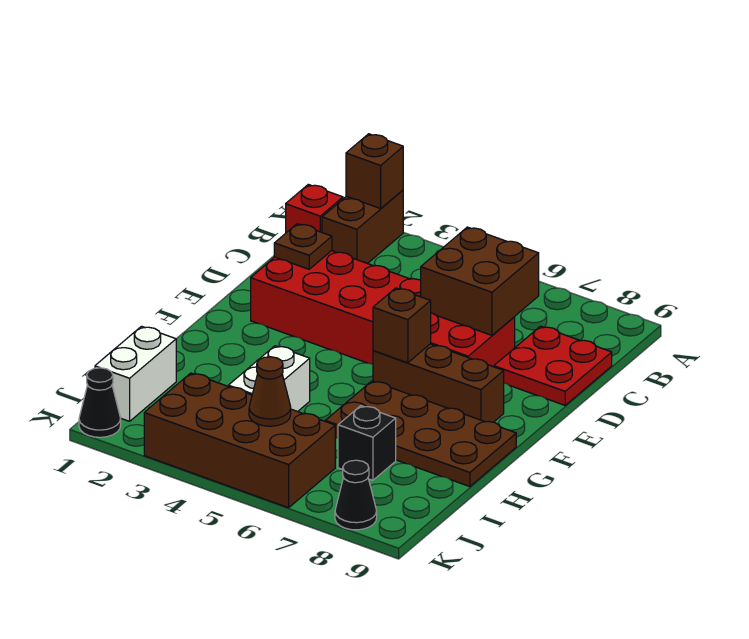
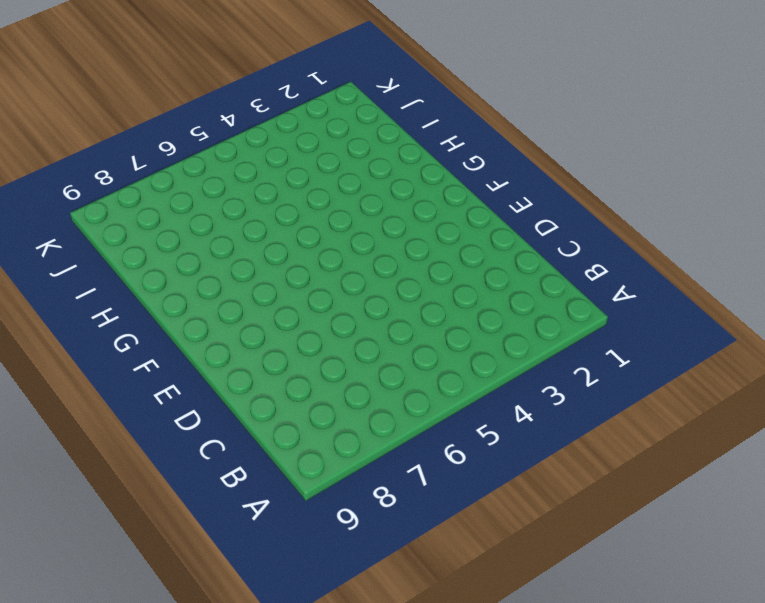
none -> brown 1x2 brick [322,190,403,264]
none -> red 1x1 brick [286,184,343,233]
none -> red 2x2 plate [494,326,612,405]

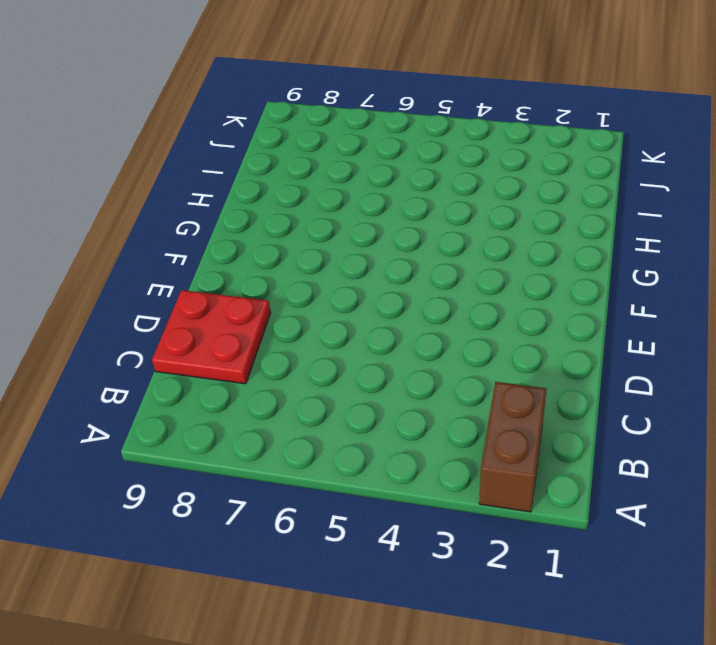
none -> red 1x1 brick [286,184,343,233]
none -> red 2x6 brick [251,251,515,367]
none -> brown 1x3 brick [373,344,504,422]

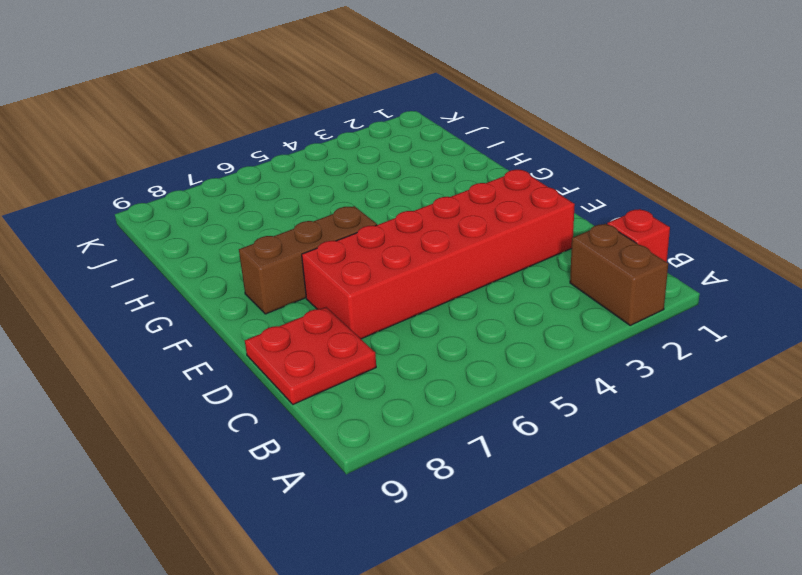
none -> brown 2x4 plate [325,381,516,487]
none -> white 1x2 brick [228,346,310,412]
none -> white 1x2 brick [95,326,176,421]

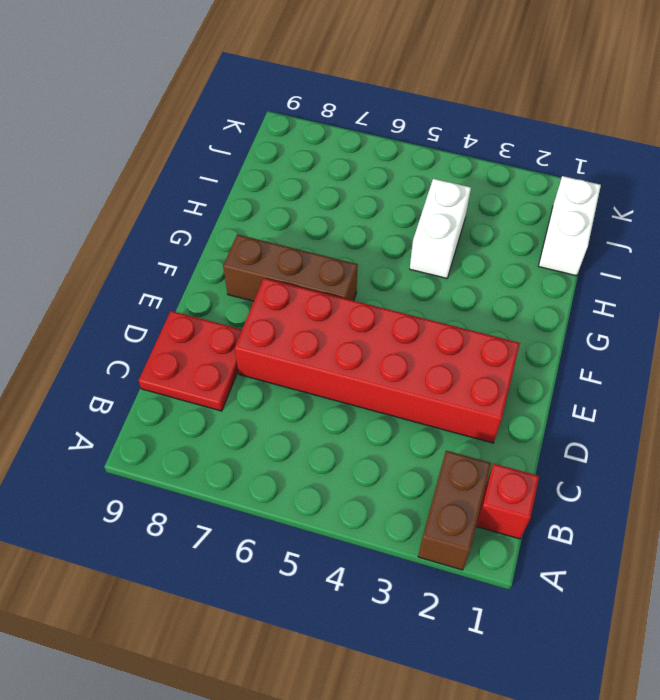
none -> brown 2x4 plate [325,381,516,487]
none -> black 1x1 brick [338,406,396,480]
none -> brown 2x4 brick [144,373,335,508]

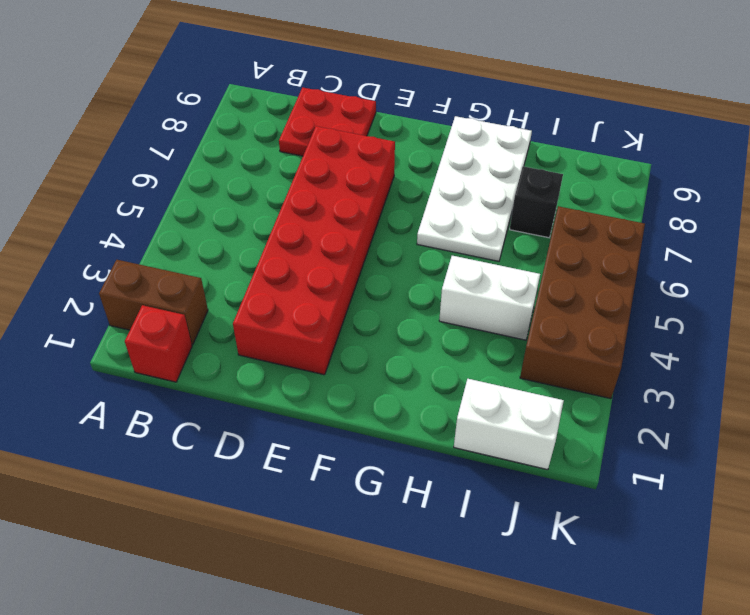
white 2x4 plate [417,116,532,261] -> brown 2x4 plate [325,381,516,487]
none -> brown 1x3 brick [373,344,504,422]
none -> black 1x1 cone [79,368,121,437]
none -> black 1x1 cone [335,460,377,530]

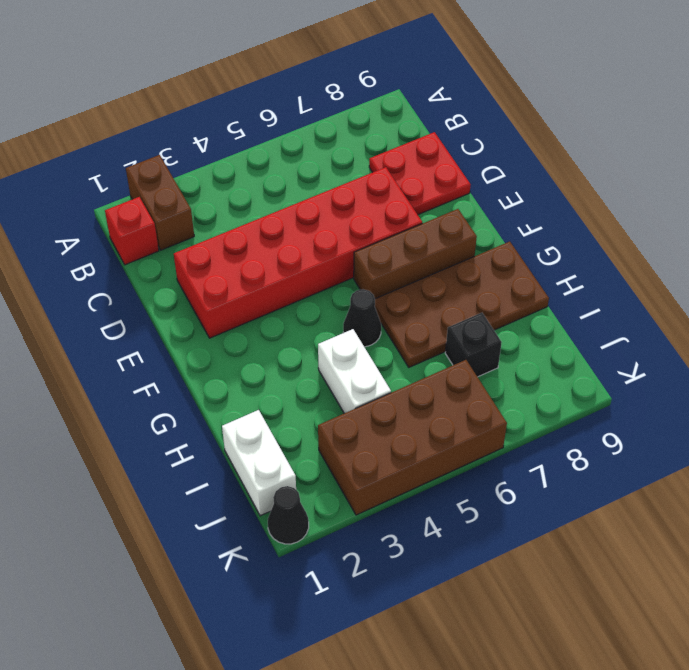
black 1x1 cone [343,289,381,347] -> black 1x1 cone moved to [335,460,377,530]
none -> brown 1x1 brick [346,134,403,209]
none -> brown 2x2 brick [421,227,539,335]
none -> brown 1x1 plate [274,224,332,269]

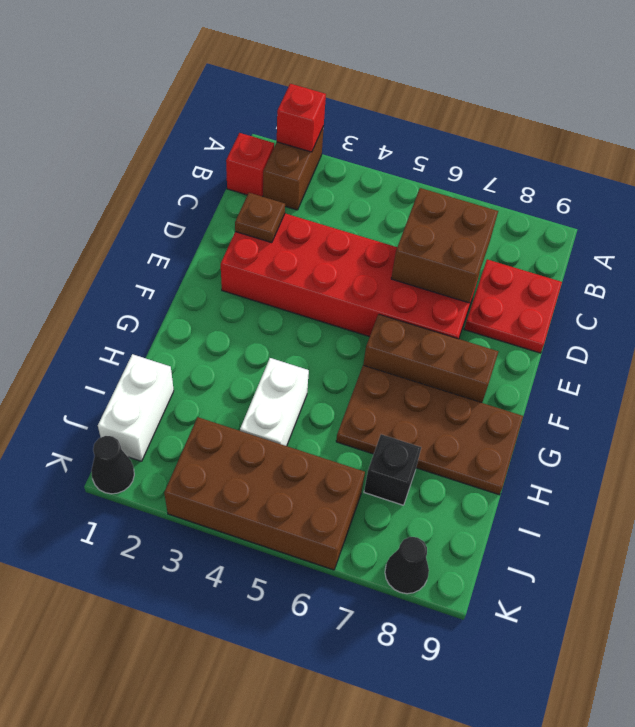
red 1x1 brick [277,84,326,152] -> brown 1x1 brick [346,134,403,209]
none -> brown 1x1 brick [373,288,431,363]
none -> brown 1x1 cone [249,357,291,426]

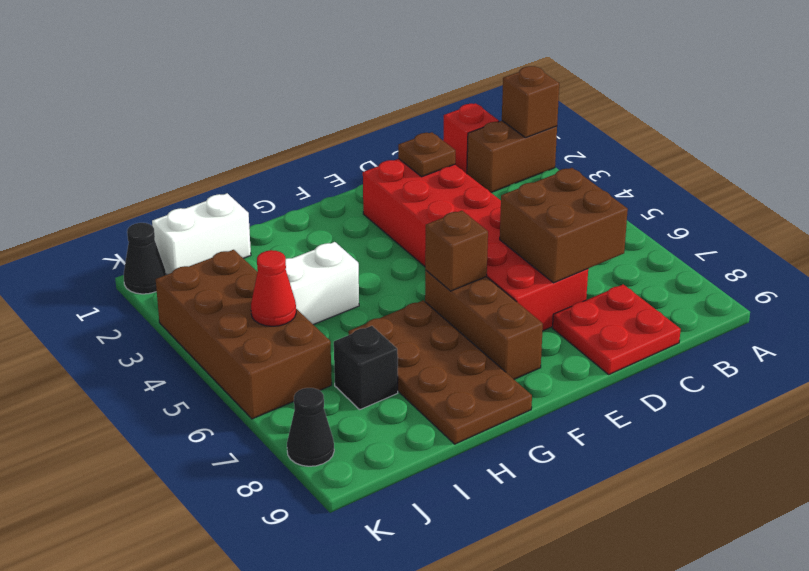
red 1x1 cone [251,250,296,326] -> brown 1x1 cone [249,357,291,426]

